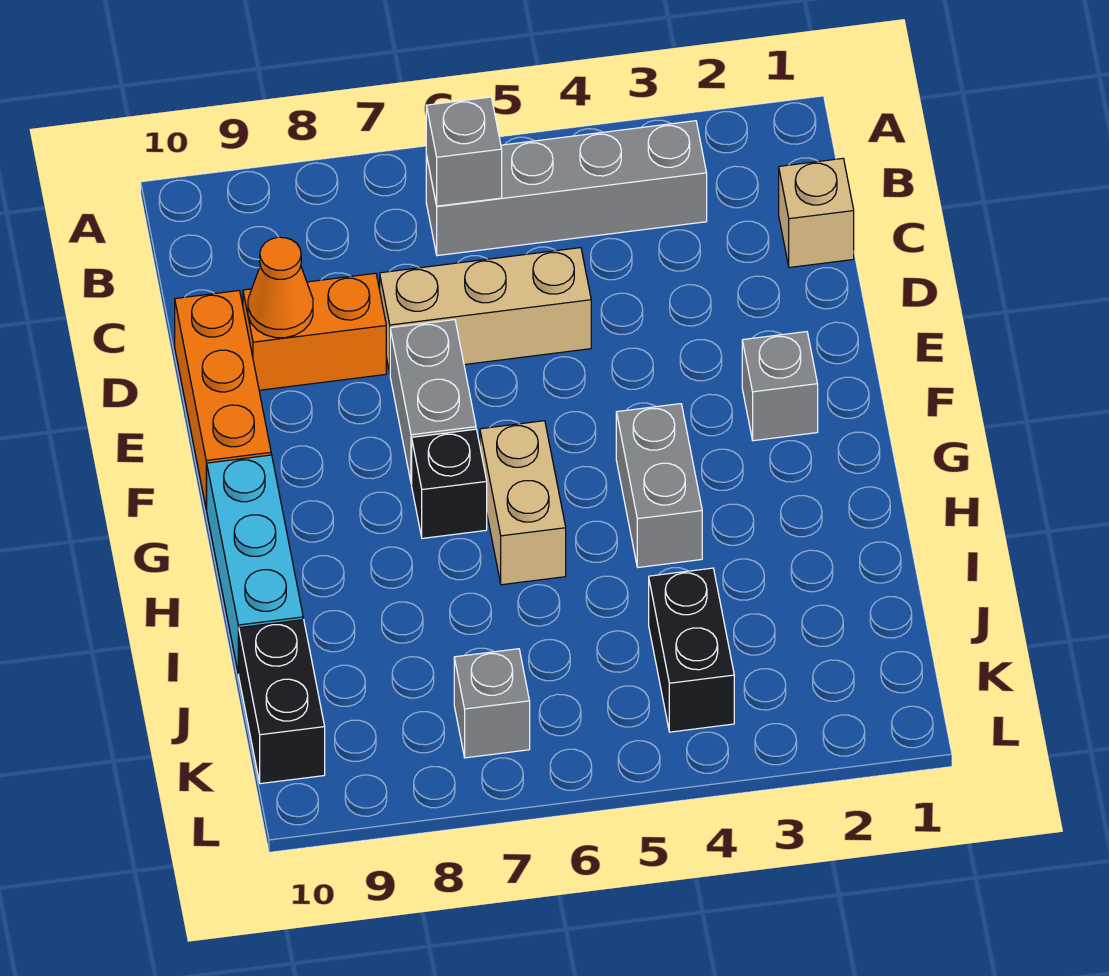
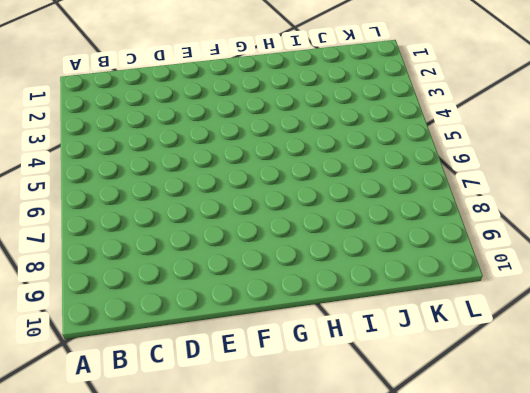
none -> grey 1x4 brick [426,121,707,256]
none -> tan 1x1 brick [779,158,854,268]
none -> tan 1x3 brick [380,248,591,373]

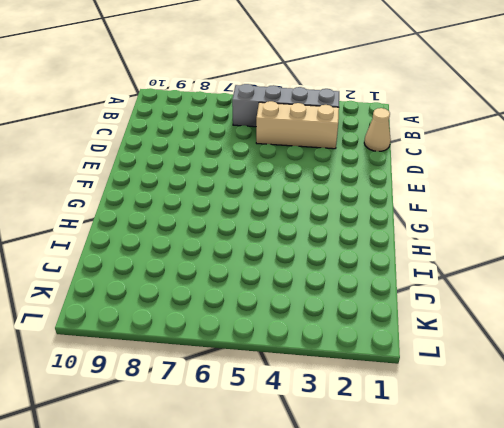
tan 1x1 cone [364,108,391,151] -> tan 1x1 brick [779,158,854,268]
tan 1x3 brick [256,101,339,149] -> tan 1x3 brick moved to [380,248,591,373]
none -> orange 1x2 brick [243,273,386,390]
none -> orange 1x3 brick [175,291,271,509]
none -> grey 1x2 brick [390,320,476,484]

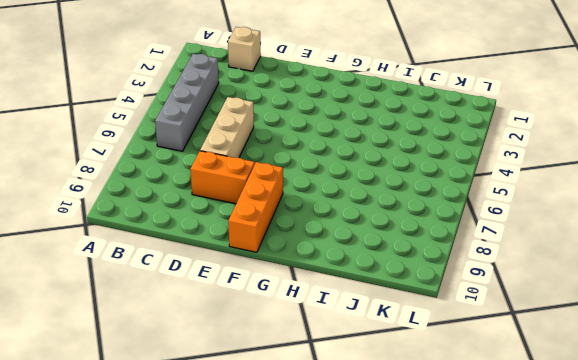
orange 1x2 brick [190,151,255,204] -> orange 1x2 brick turned to [243,273,386,390]
orange 1x3 brick [228,162,283,252] -> orange 1x3 brick turned to [175,291,271,509]
none -> grey 1x2 brick [390,320,476,484]
none -> grey 1x1 brick [742,332,818,441]
none -> grey 1x2 brick [616,404,702,567]

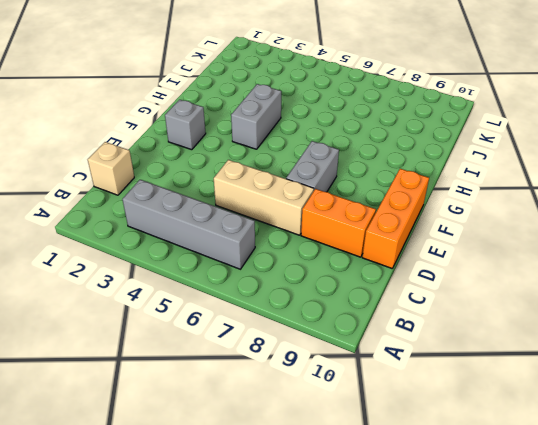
none -> tan 1x2 brick [480,421,566,585]
none -> black 1x1 brick [412,429,487,538]
none -> cyan 1x3 brick [207,455,303,674]

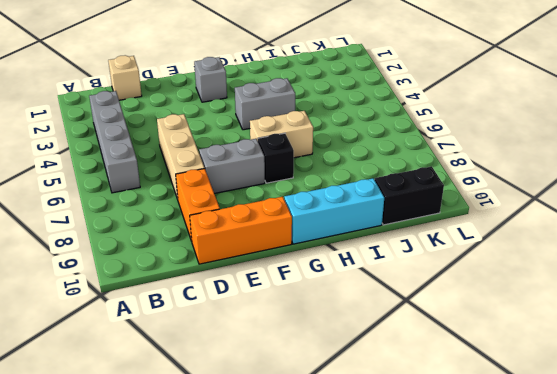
none -> black 1x2 brick [649,568,734,732]
none -> grey 1x1 brick [454,649,530,758]
none -> grey 1x1 brick [426,97,502,206]

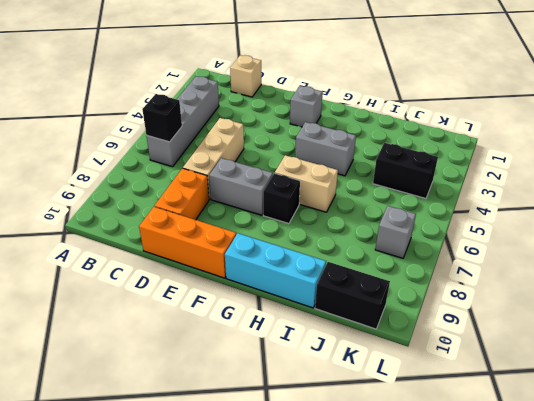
black 1x1 brick [142,94,182,142] -> grey 1x1 brick [426,97,502,206]
none -> orange 1x1 cone [248,237,313,338]

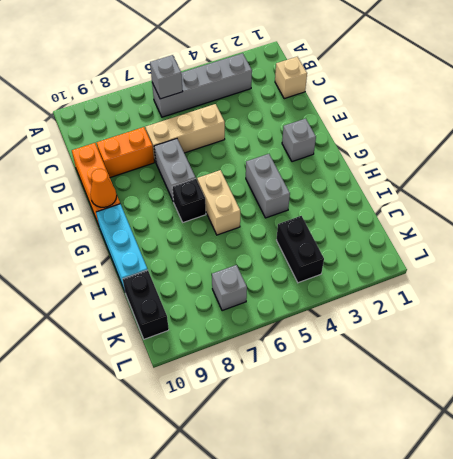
orange 1x1 cone [90,169,117,207] -> orange 1x1 cone moved to [248,237,313,338]

